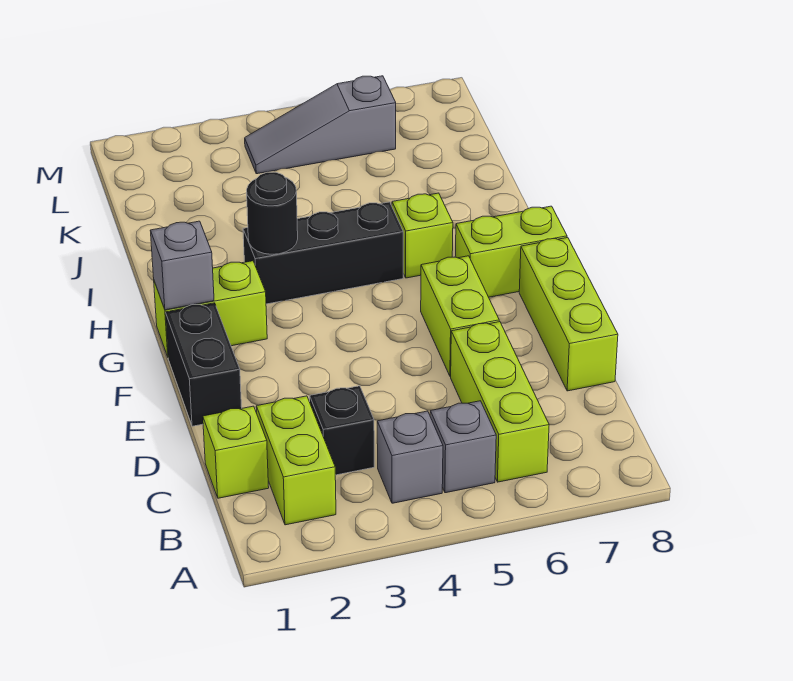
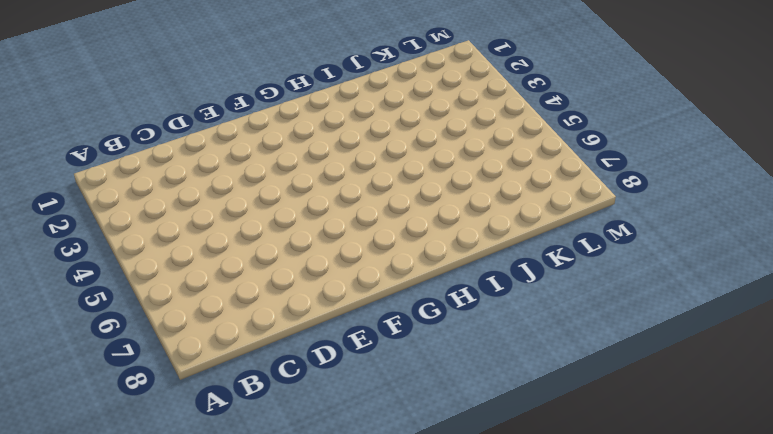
none -> lime 1x2 brick [256,396,336,525]
none -> grey 1x1 brick [377,411,443,503]
none -> grey 1x1 brick [430,401,496,493]

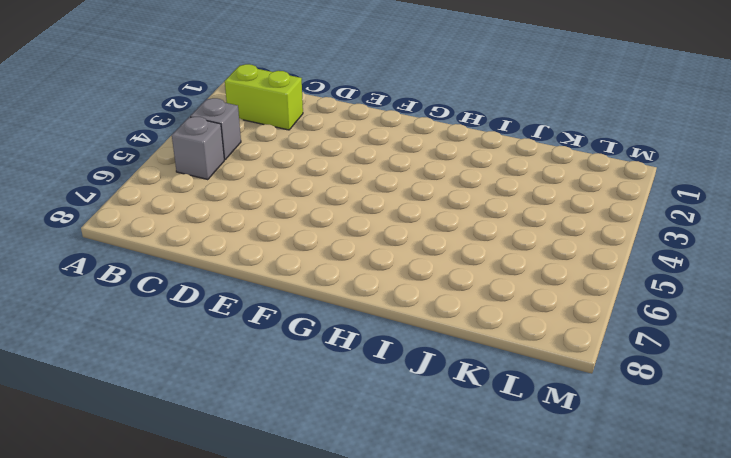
none -> lime 1x3 brick [451,322,549,482]
none -> lime 1x1 brick [203,406,269,498]
none -> black 1x1 brick [310,386,374,475]

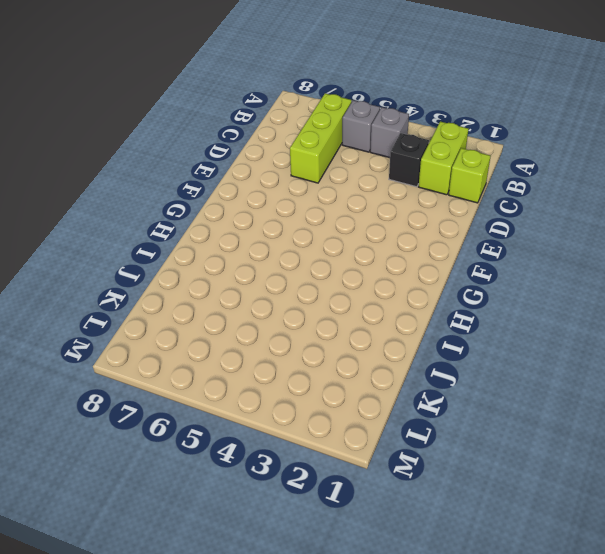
none -> lime 1x3 brick [519,238,618,391]
none -> black 1x2 brick [166,303,242,426]
none -> lime 1x2 brick [421,256,499,377]

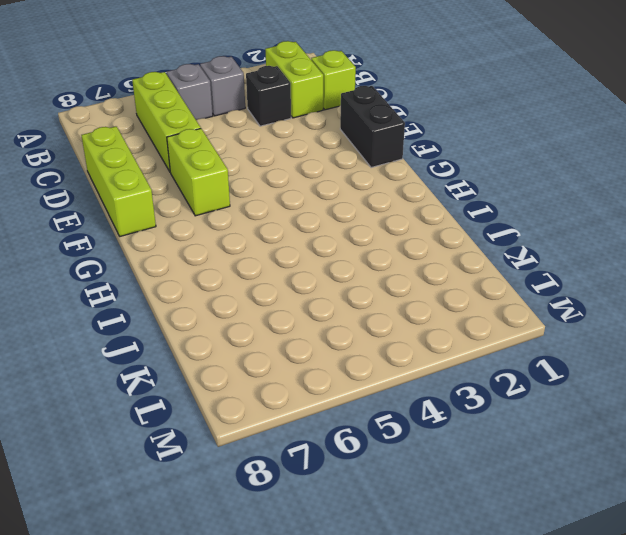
none -> lime 1x2 brick [154,261,267,356]
none -> lime 1x2 brick [455,206,567,297]
none -> black 1x3 brick [243,202,403,304]

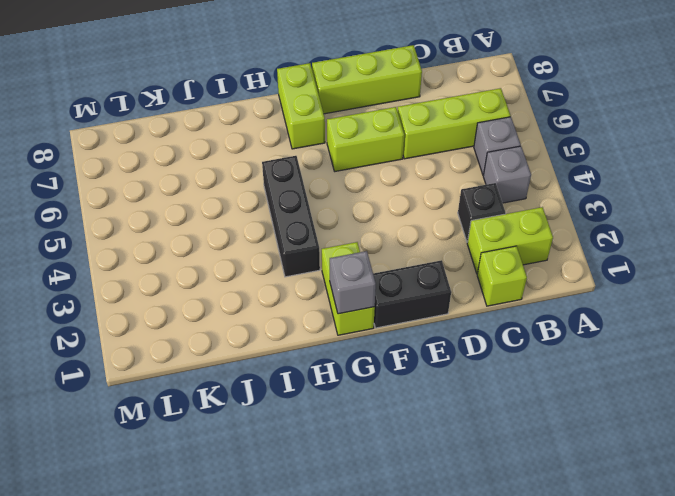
none -> lime 1x1 brick [392,193,453,278]
none -> grey 1x3 slope [245,76,396,174]
none -> black 1x1 round brick [247,172,298,254]

